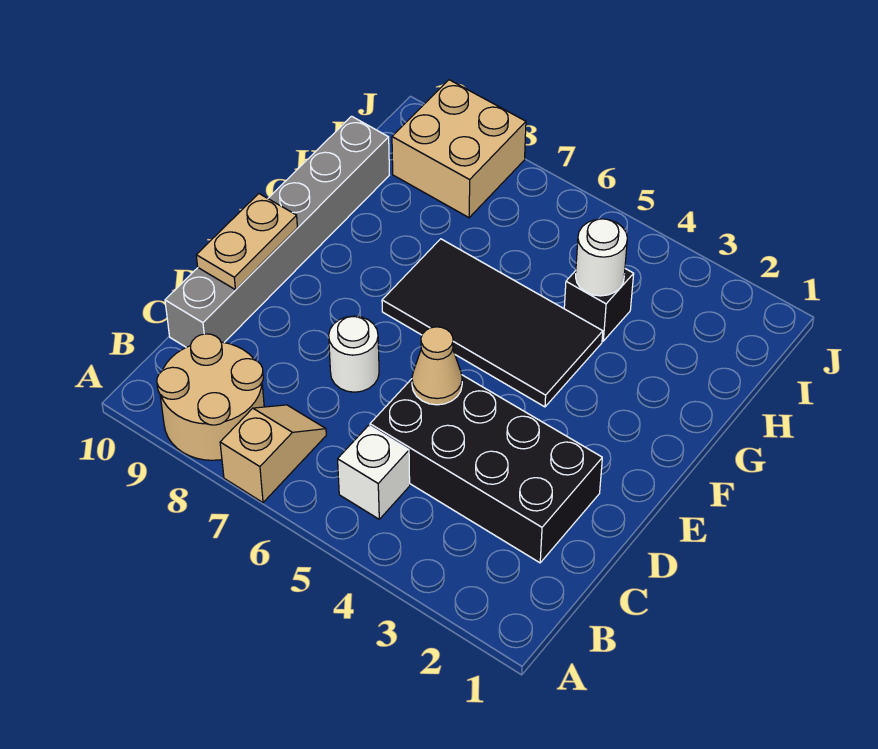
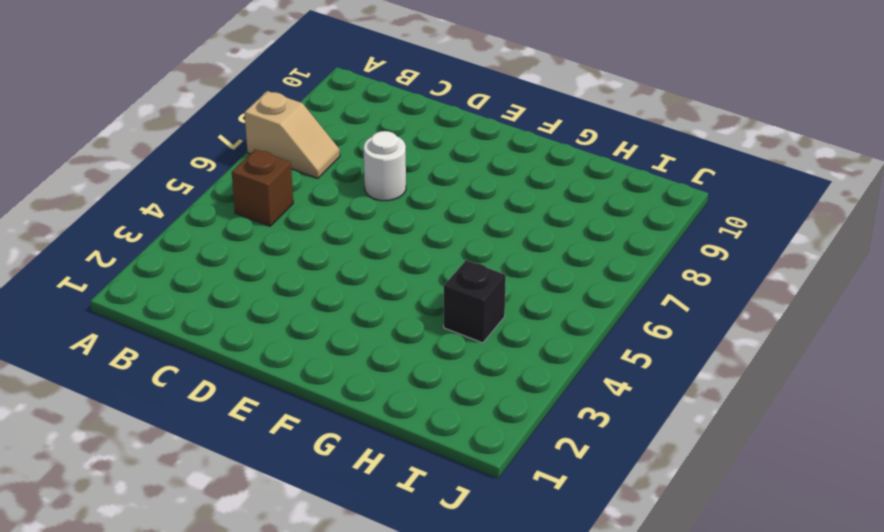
brown 1x1 brick [232,149,293,226] -> white 1x1 brick [338,426,410,519]
none -> tan 2x2 round brick [157,334,264,460]
none -> black 2x4 brick [370,375,602,563]
none -> grey 1x6 brick [165,116,389,347]

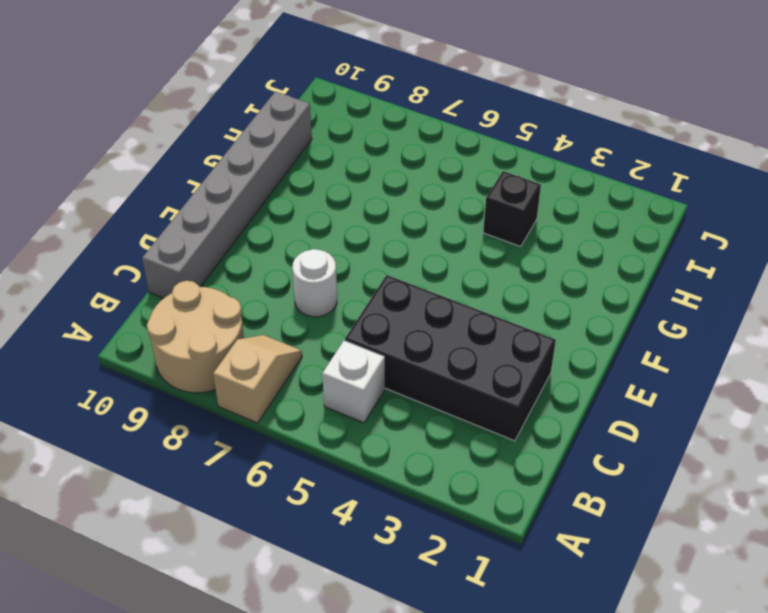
none -> black 2x4 tile [382,239,603,407]
none -> tan 2x2 brick [392,80,526,218]
none -> tan 1x1 cone [412,327,462,405]

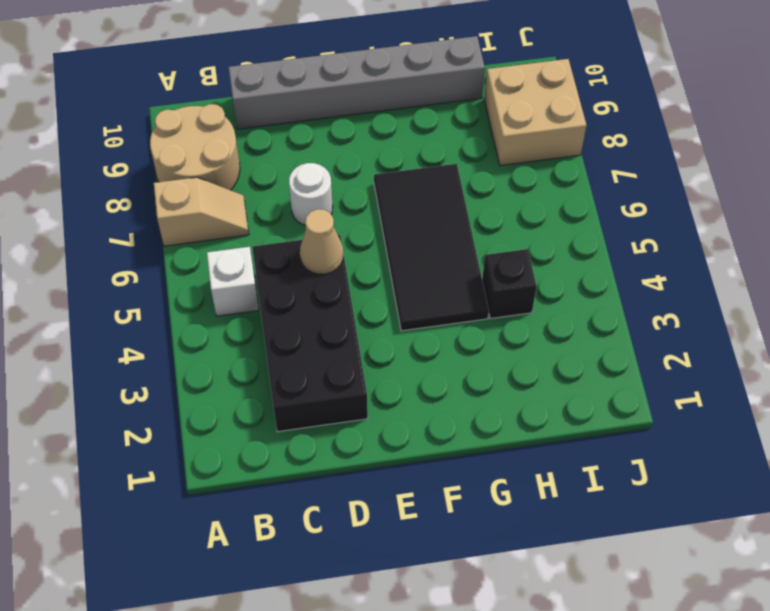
none -> tan 1x2 plate [196,194,297,290]
none -> white 1x1 round brick [576,219,627,296]

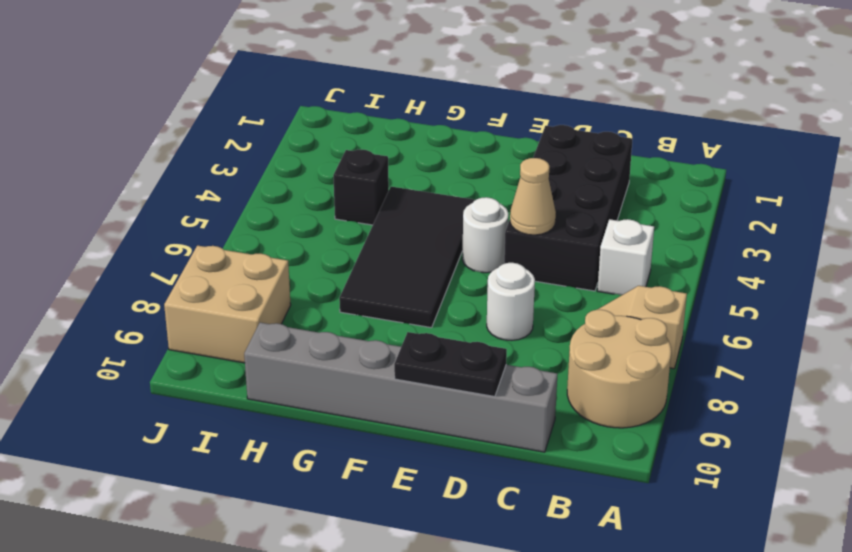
black 1x2 plate [394,332,507,397] -> tan 1x2 plate [196,194,297,290]
white 1x1 round brick [462,197,509,273] -> white 1x1 round brick moved to [576,219,627,296]

